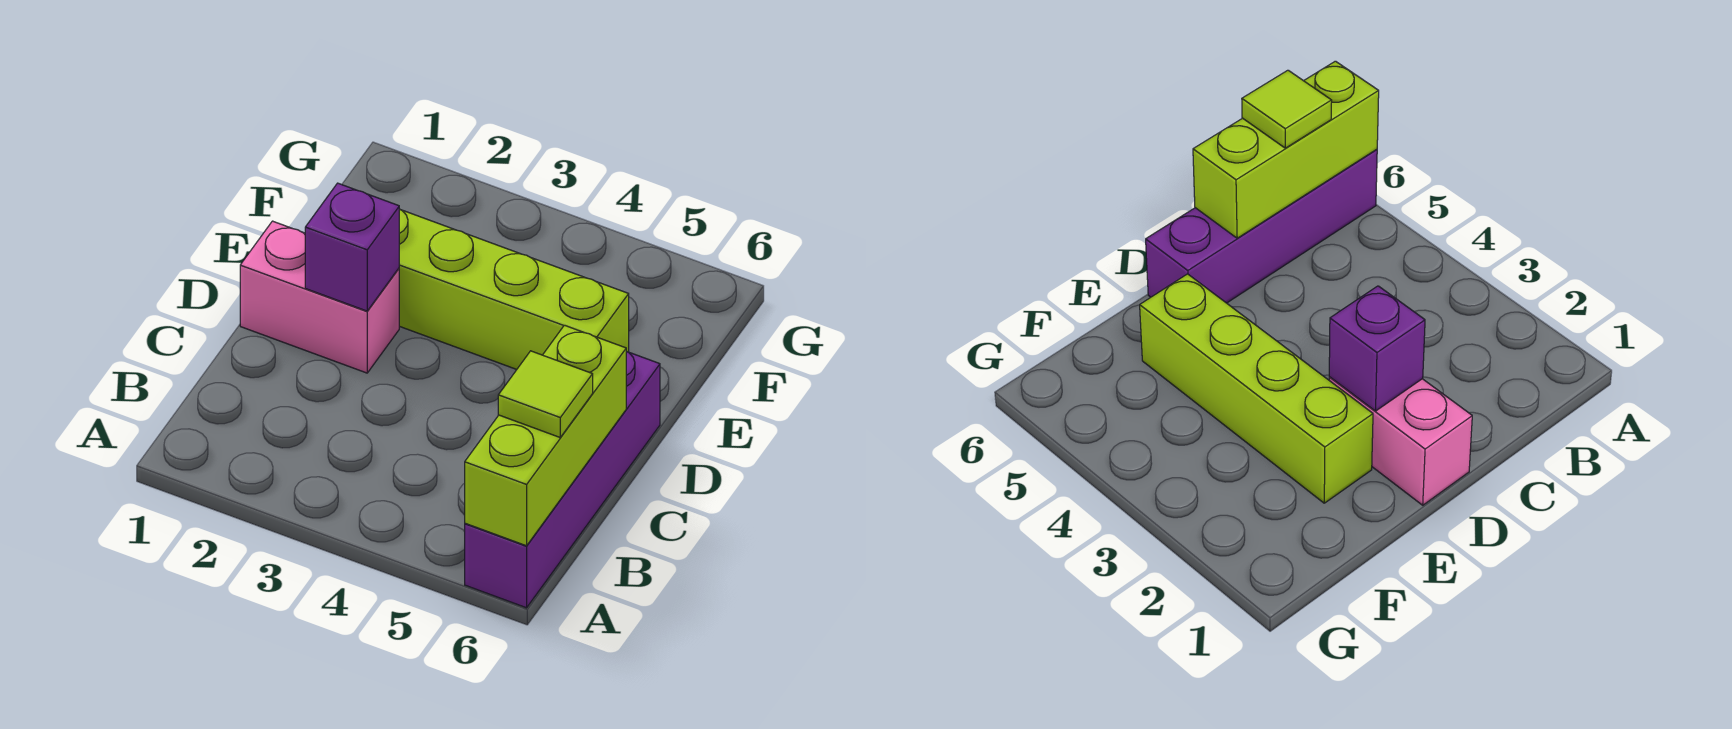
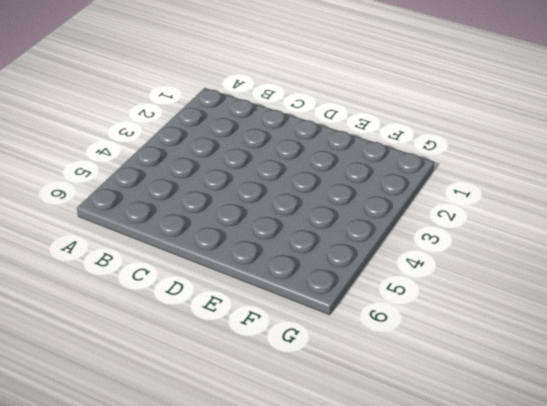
none -> purple 1x4 brick [465,351,660,608]
none -> pink 1x2 brick [240,221,399,373]

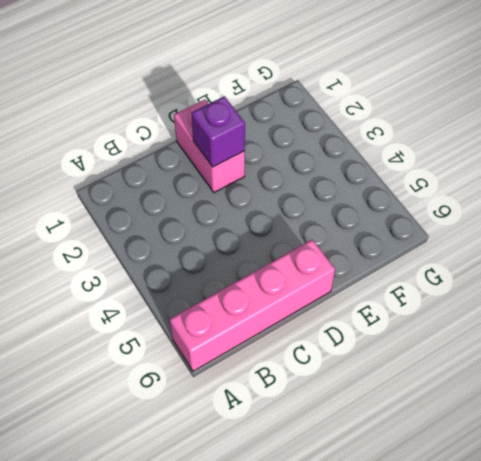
pink 1x4 brick [170,240,335,371] -> purple 1x4 brick [465,351,660,608]
none -> lime 1x4 brick [399,209,629,369]
none -> lime 1x3 brick [465,325,626,546]

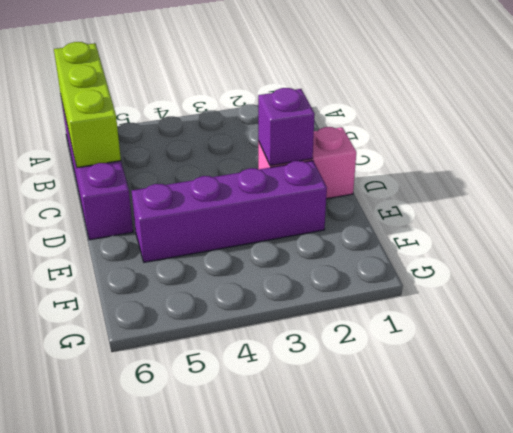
purple 1x4 brick [132,161,327,262] -> lime 1x4 brick [399,209,629,369]
none -> lime 1x1 tile [498,351,593,437]

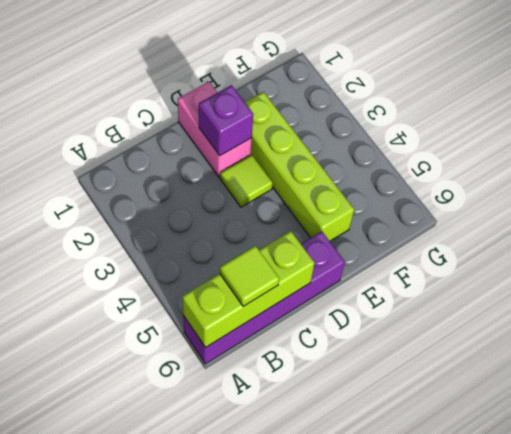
lime 1x1 tile [220,155,273,207] -> none

